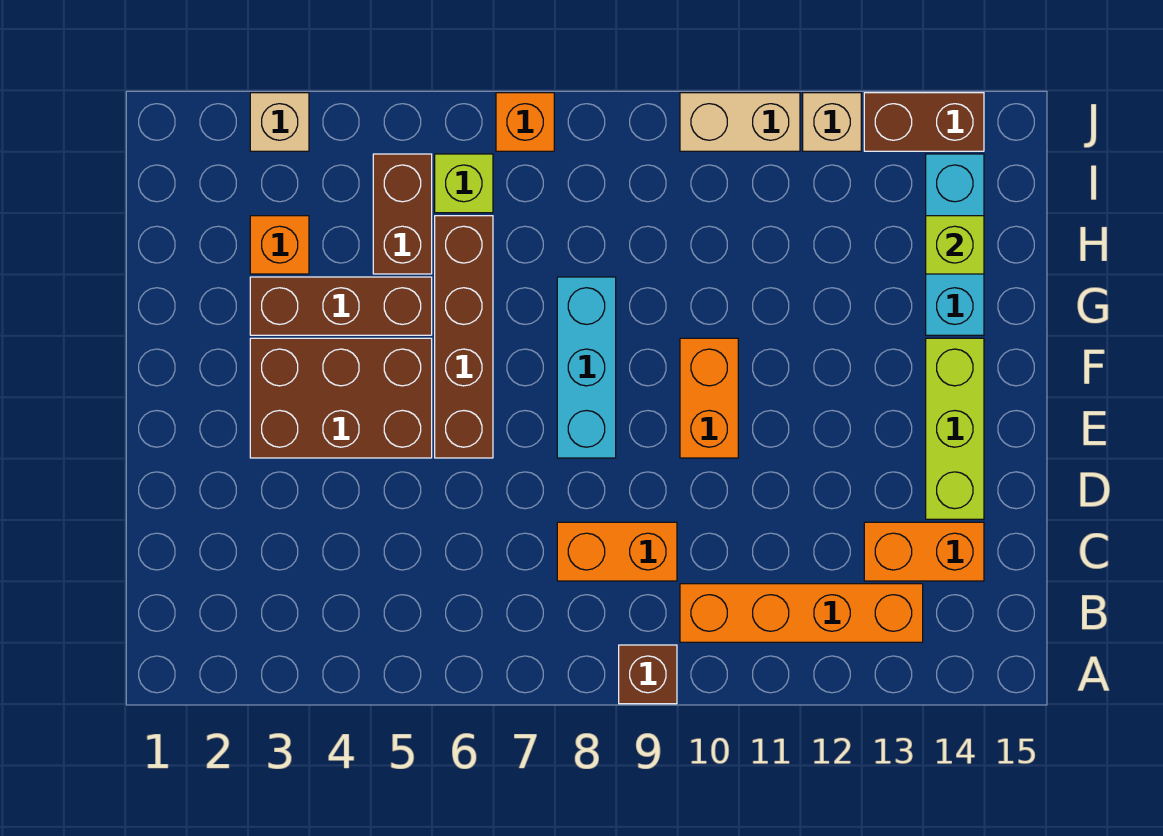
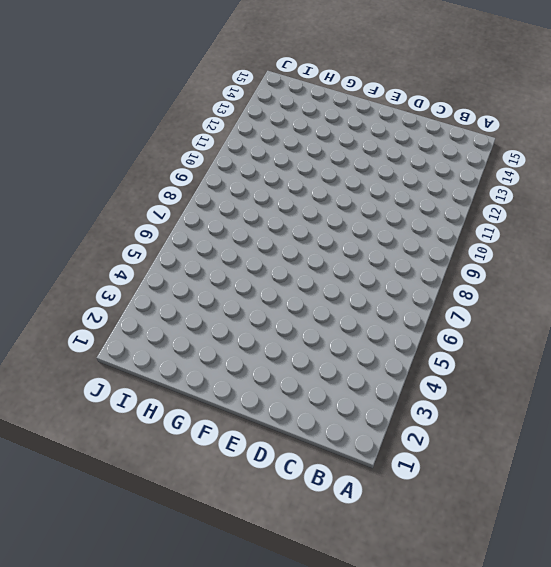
none -> brown 1x1 brick [619,645,677,704]
none -> orange 1x4 brick [680,584,923,642]
none -> orange 1x2 brick [557,522,677,581]

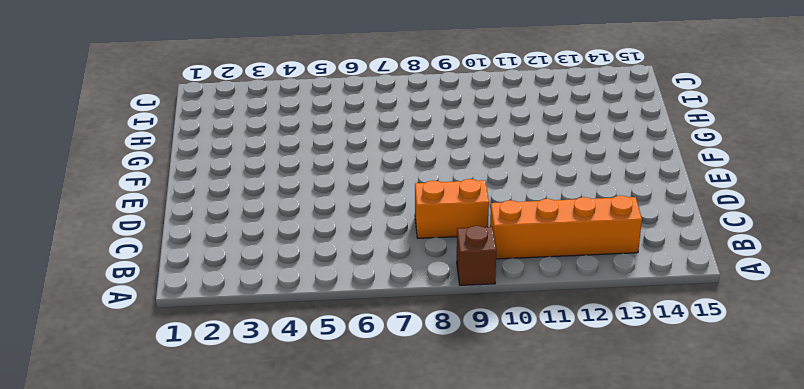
none -> orange 1x2 brick [864,522,984,581]
none -> lime 1x3 brick [926,338,984,519]
none -> brown 2x3 brick [250,338,432,458]

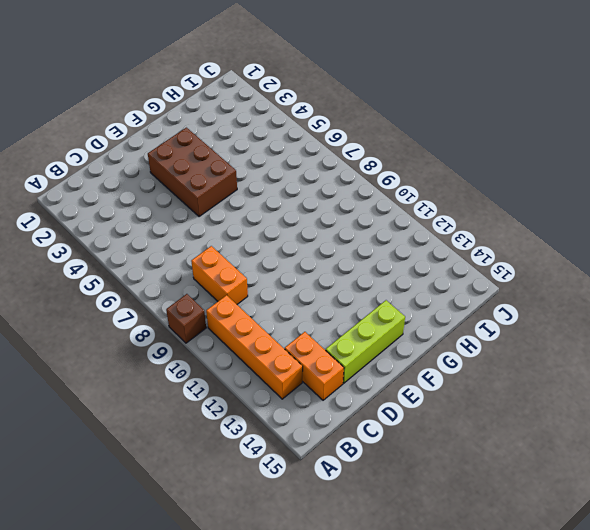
none -> brown 1x4 brick [435,216,493,458]
none -> cyan 1x3 brick [557,277,616,458]
none -> orange 1x2 brick [680,338,738,458]

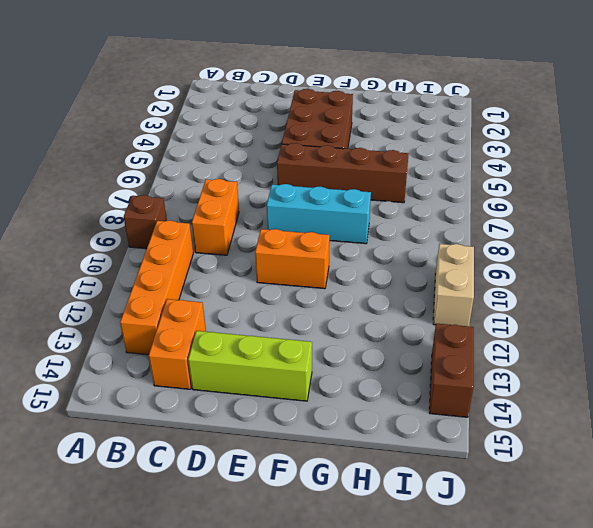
none -> brown 1x3 brick [250,277,432,335]
none -> cyan 1x3 brick [926,154,984,335]
none -> orange 1x1 brick [250,216,309,274]

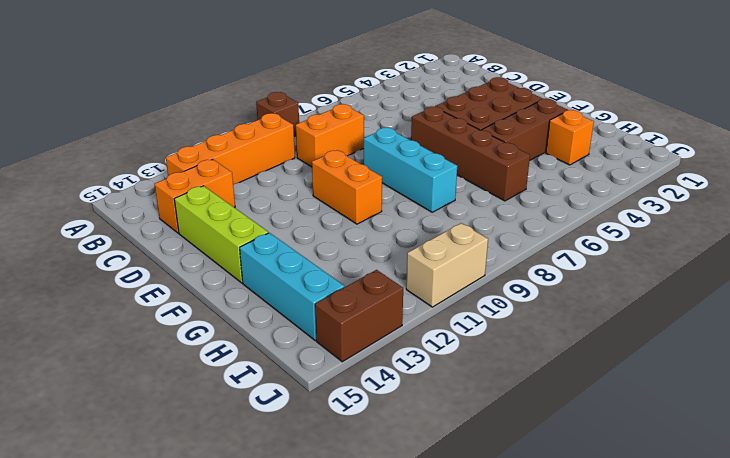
none -> brown 1x2 brick [373,154,432,274]
none -> lime 1x1 brick [435,154,493,213]
none -> tan 1x1 brick [250,93,309,151]

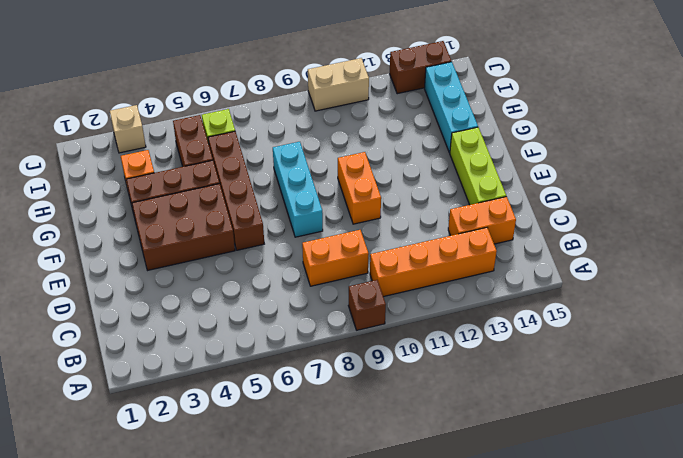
none -> orange 1x1 brick [496,93,554,151]
none -> tan 1x1 brick [803,93,861,151]
none -> lime 1x1 brick [926,216,984,274]

